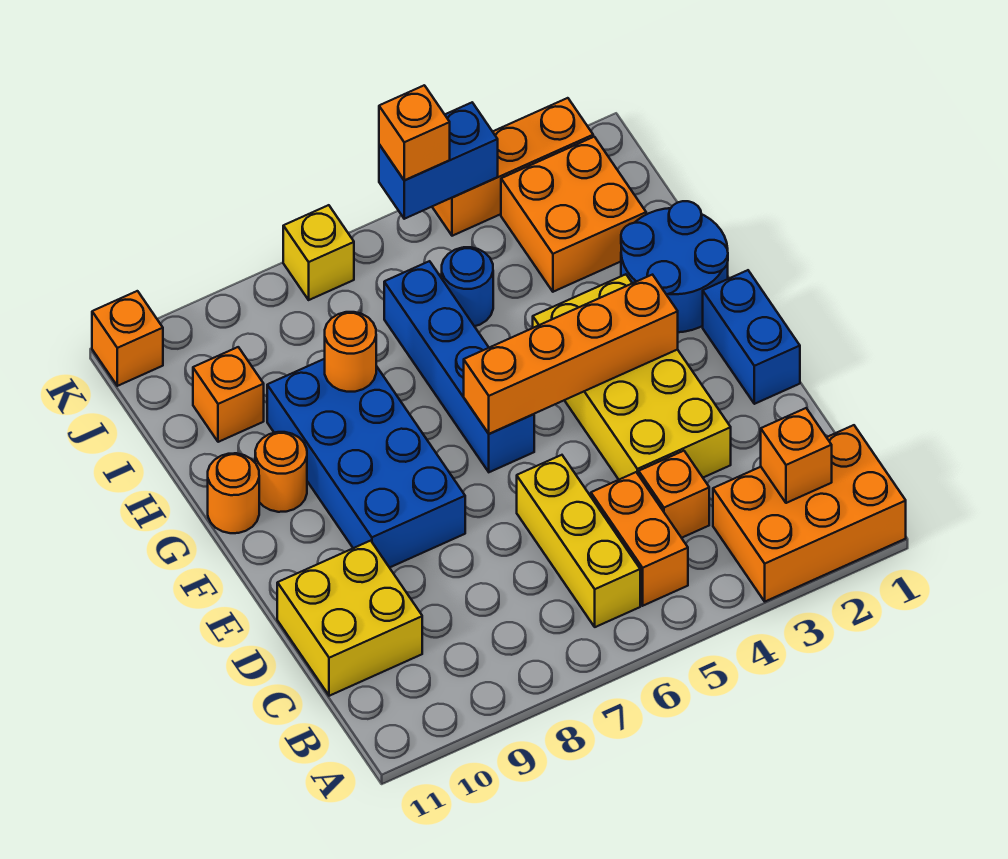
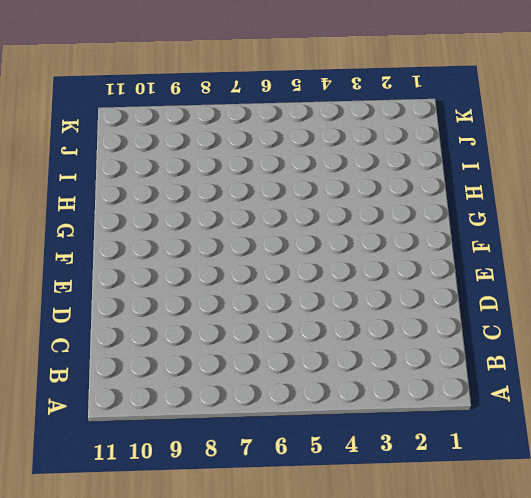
none -> orange 2x3 brick [713,425,906,601]
none -> orange 1x2 brick [591,472,688,606]
none -> yellow 1x3 brick [517,455,640,627]

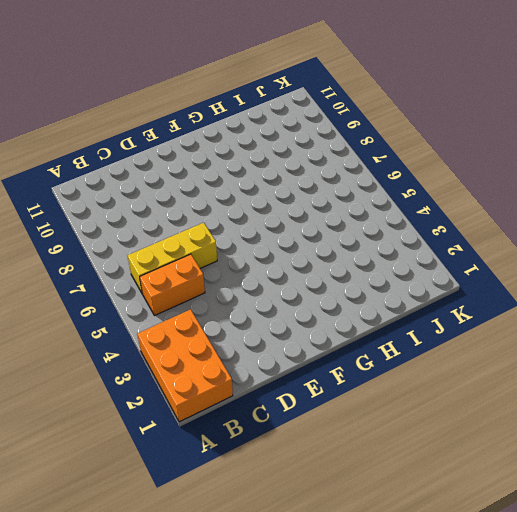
none -> orange 1x1 brick [639,451,709,538]
none -> yellow 2x2 brick [277,541,422,696]
none -> yellow 2x4 brick [533,274,731,480]

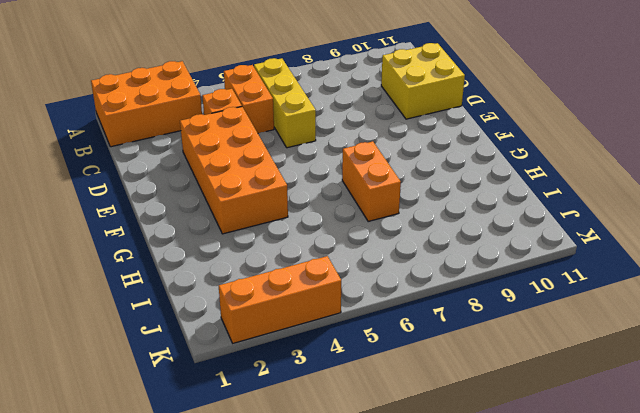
orange 2x4 brick [180,107,288,234] -> yellow 2x4 brick [533,274,731,480]
orange 1x2 brick [342,141,401,221] -> none
none -> blue 1x2 brick [703,270,800,404]
none -> blue 2x4 brick [267,359,465,568]
none -> blue 1x4 brick [384,261,534,472]

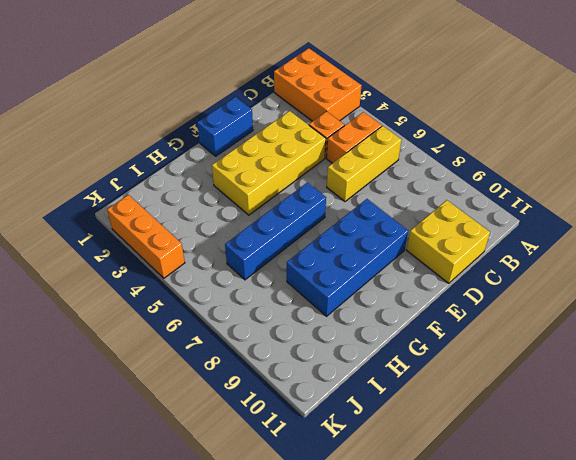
none -> blue 2x2 round brick [621,201,728,332]
none -> orange 1x1 round brick [255,432,307,512]
none -> orange 1x1 round brick [208,453,259,533]

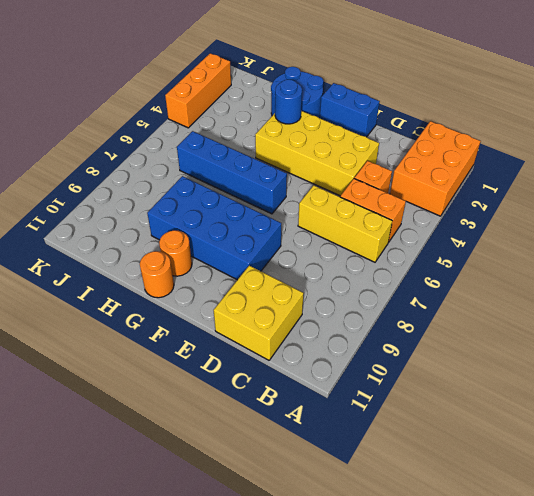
blue 1x1 round brick [275,80,302,124] -> blue 1x1 round brick moved to [442,247,493,326]
none -> orange 2x2 brick [501,137,646,292]
none -> orange 1x1 brick [193,347,264,442]
none -> yellow 1x1 brick [283,205,354,300]

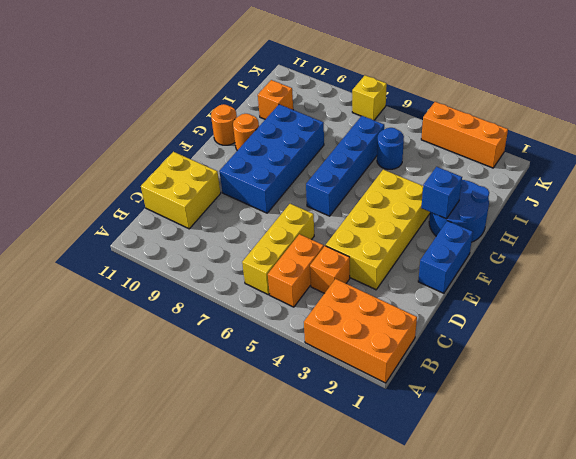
blue 1x1 brick [421,167,462,219] -> none
none -> orange 2x2 brick [501,137,646,292]
none -> orange 1x1 brick [92,291,163,386]
none -> orange 1x1 brick [761,408,832,503]

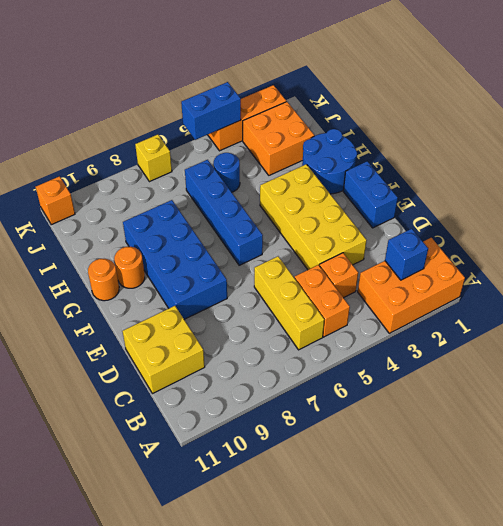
blue 1x1 brick [385,229,428,280] -> orange 1x1 brick [761,408,832,503]
none -> orange 1x1 brick [193,347,264,442]
none -> orange 1x4 brick [464,275,678,434]
none -> orange 1x1 round brick [325,312,376,392]

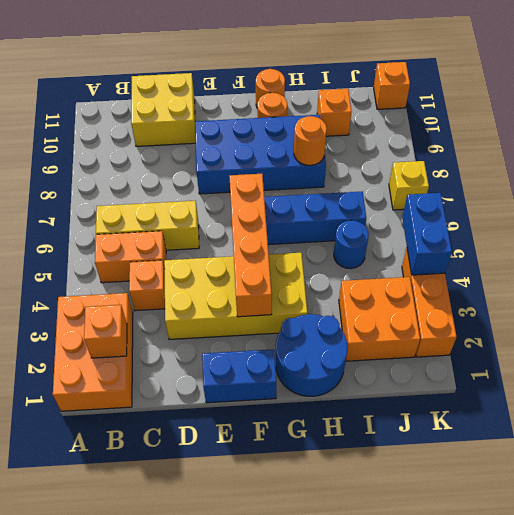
none -> orange 1x1 brick [379,85,450,180]

